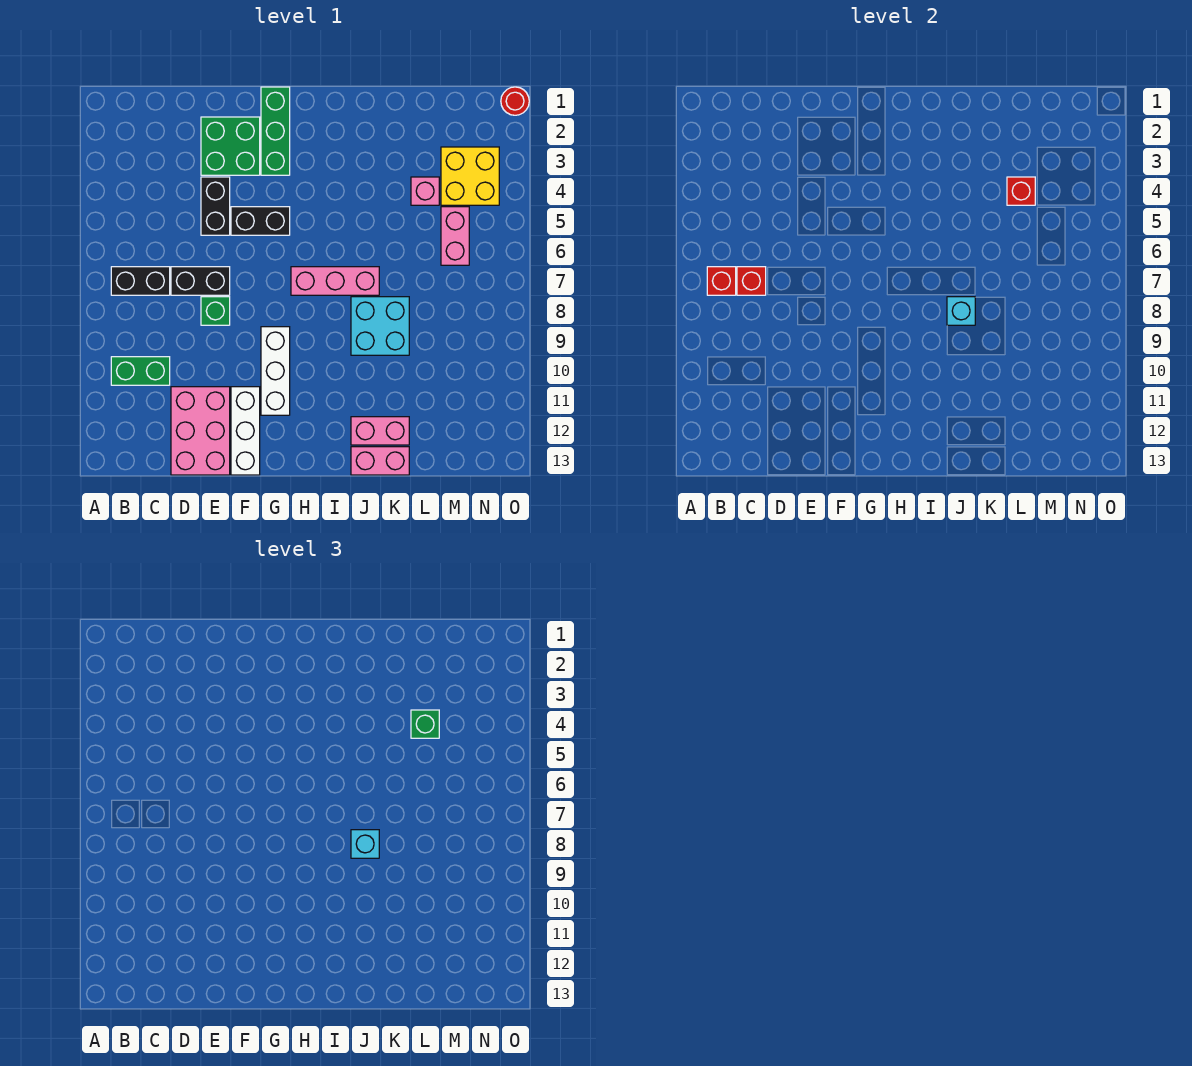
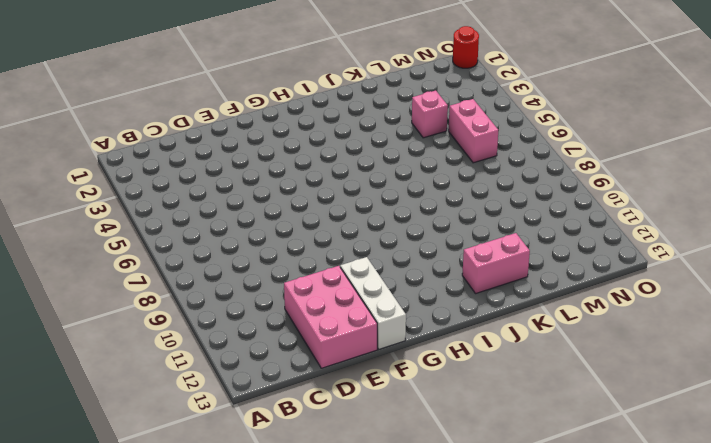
none -> black 1x2 brick [111,267,170,295]
none -> green 1x2 brick [111,357,170,385]
none -> black 1x2 brick [171,267,230,295]

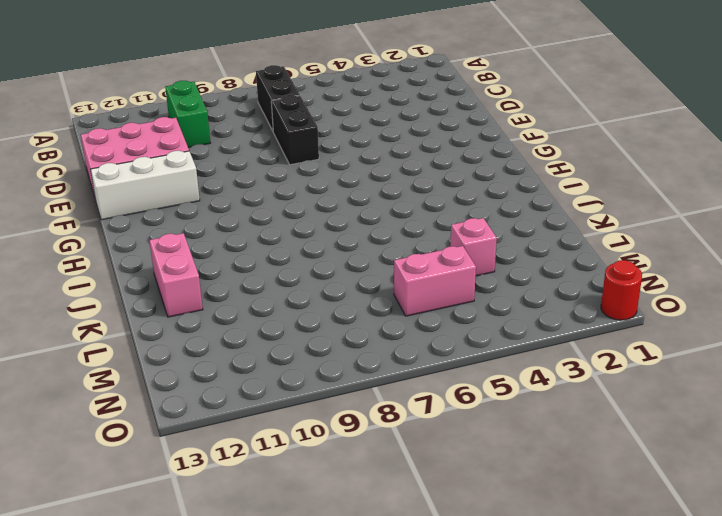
none -> green 2x2 brick [201,117,260,175]
none -> black 1x2 brick [201,177,230,235]
none -> green 1x1 brick [201,297,230,325]

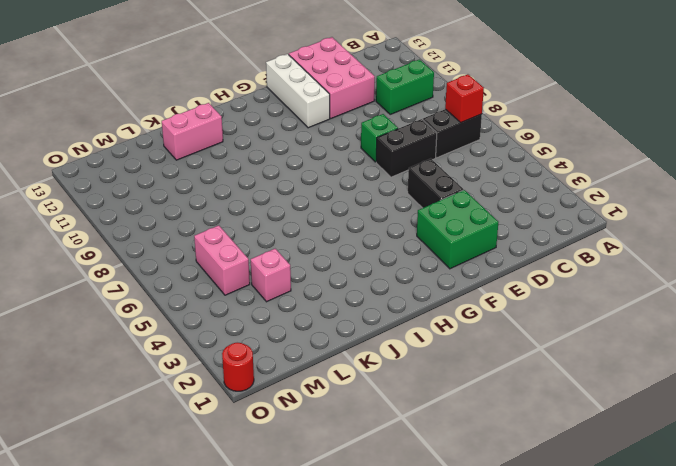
none -> black 1x2 brick [231,207,290,235]
none -> green 1x3 brick [261,87,290,175]
none -> white 1x3 brick [261,327,290,415]

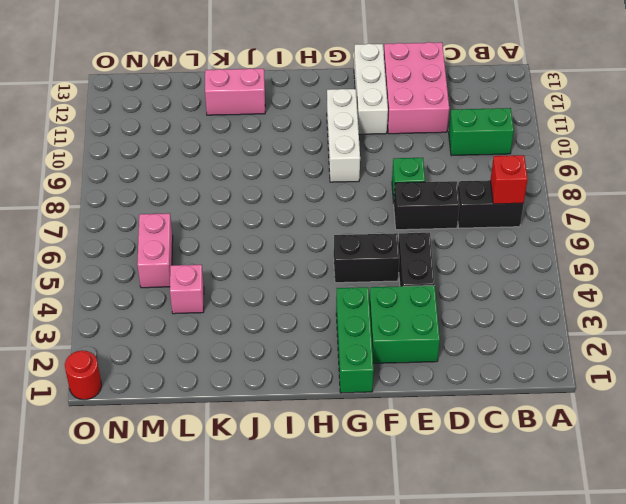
none -> pink 1x3 brick [291,267,379,295]
none -> cyan 2x2 brick [351,297,409,355]
none -> pink 1x2 brick [351,447,409,475]

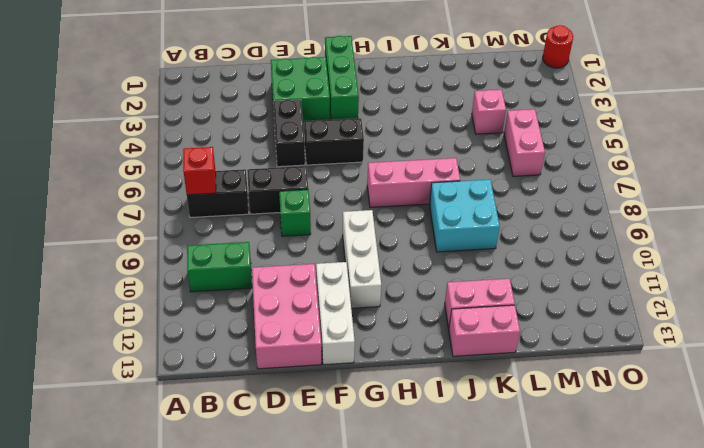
none -> yellow 2x2 brick [441,147,499,205]
none -> red 1x1 brick [737,267,766,295]
none -> cyan 1x1 brick [947,297,975,325]

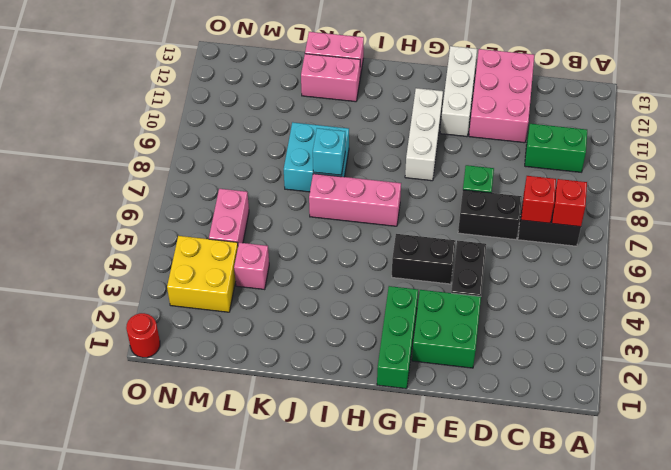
none -> red 1x1 brick [1007,177,1035,205]
none -> cyan 1x1 brick [351,830,379,858]
none -> green 1x1 brick [411,710,439,738]

